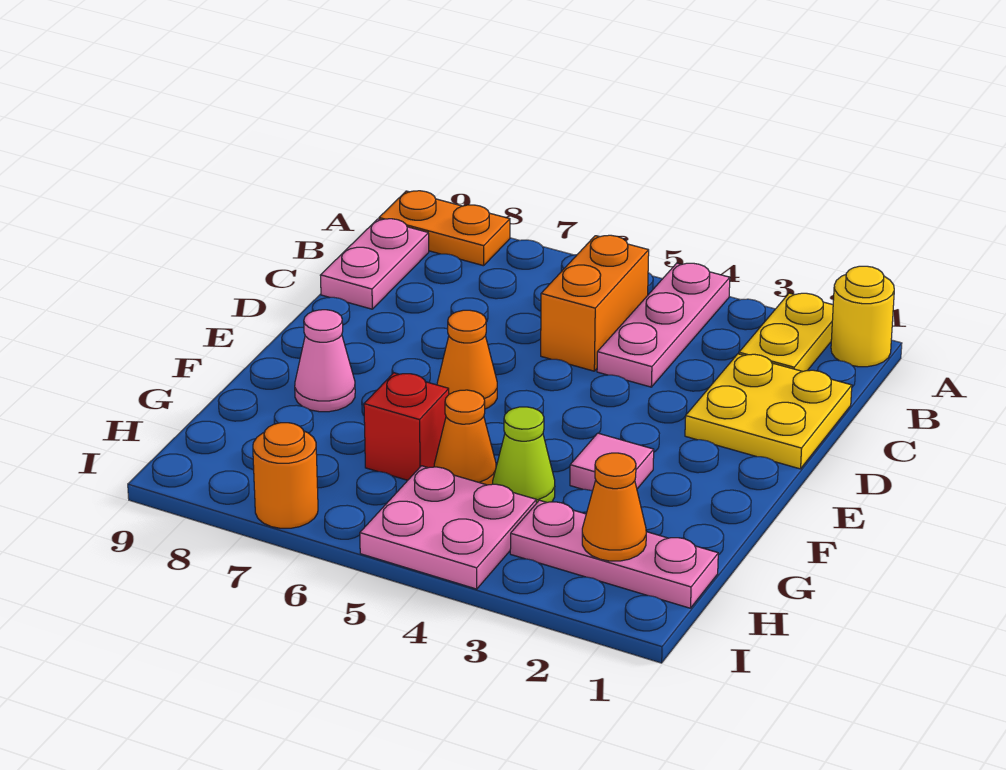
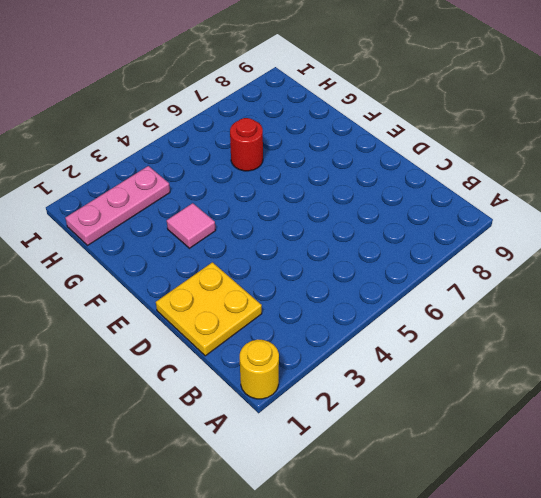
red 1x1 round brick [230,118,263,171] -> red 1x1 brick [364,373,449,480]
none -> yellow 1x2 plate [739,293,833,372]
none -> pink 1x3 plate [597,263,730,387]
none -> orange 1x2 plate [379,191,510,266]

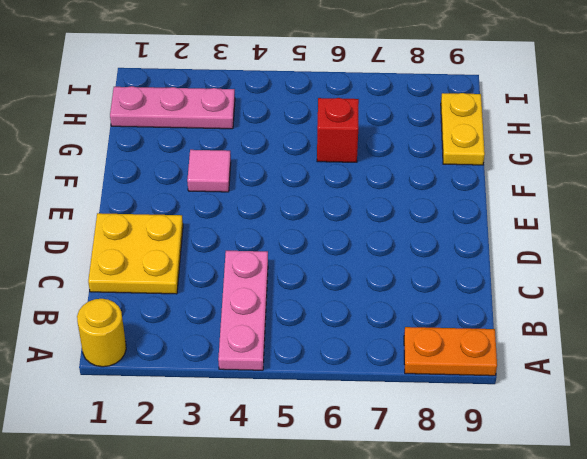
yellow 1x2 plate [441,93,485,165] -> yellow 1x2 plate moved to [739,293,833,372]
none -> orange 1x2 brick [541,235,649,371]
none -> pink 1x2 plate [320,219,429,309]
none -> orange 1x1 cone [437,310,497,409]

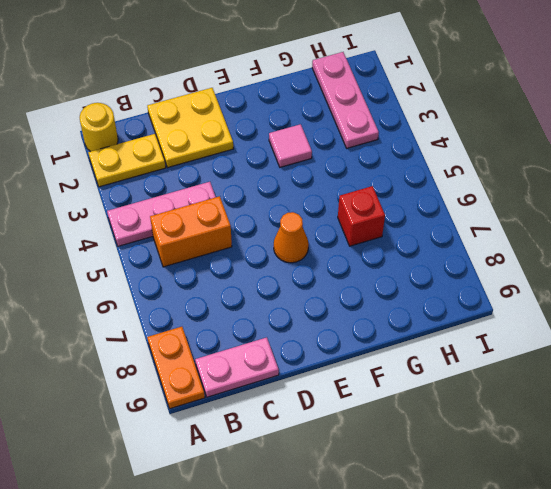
none -> pink 1x1 cone [295,310,355,412]
none -> lime 1x1 cone [493,407,555,503]
none -> orange 1x1 cone [434,390,496,485]

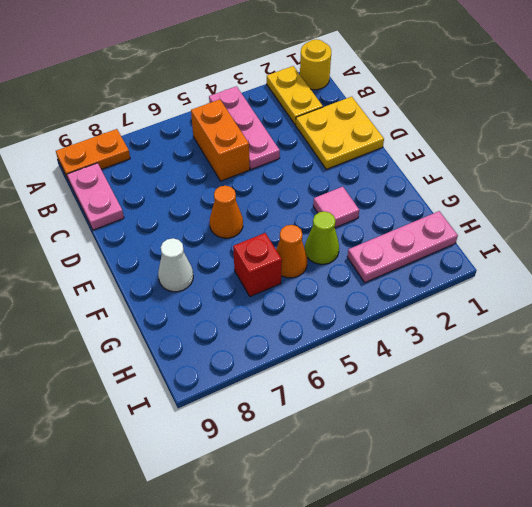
white 1x1 cone [158,238,193,292] -> pink 1x1 cone [295,310,355,412]
none -> pink 2x2 plate [360,466,536,589]
none -> orange 1x1 round brick [253,423,318,528]
none -> orange 1x1 cone [582,453,646,561]

